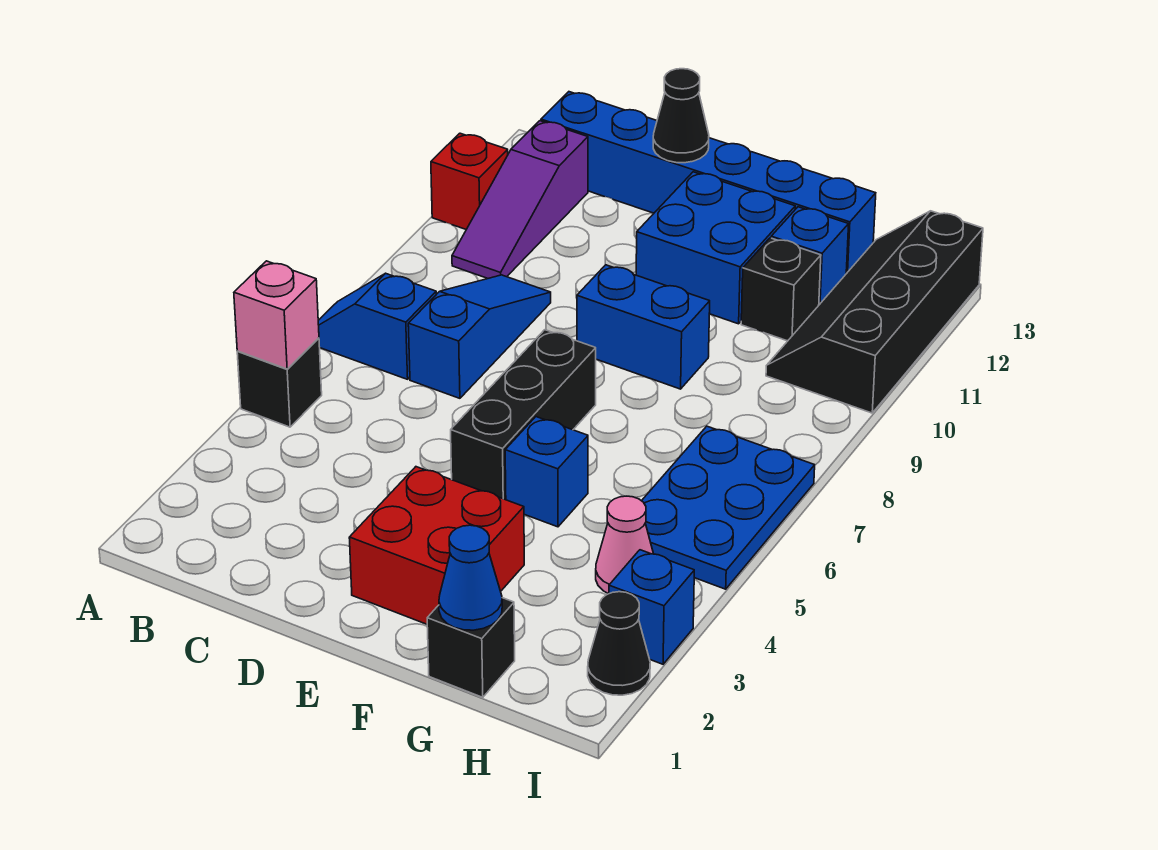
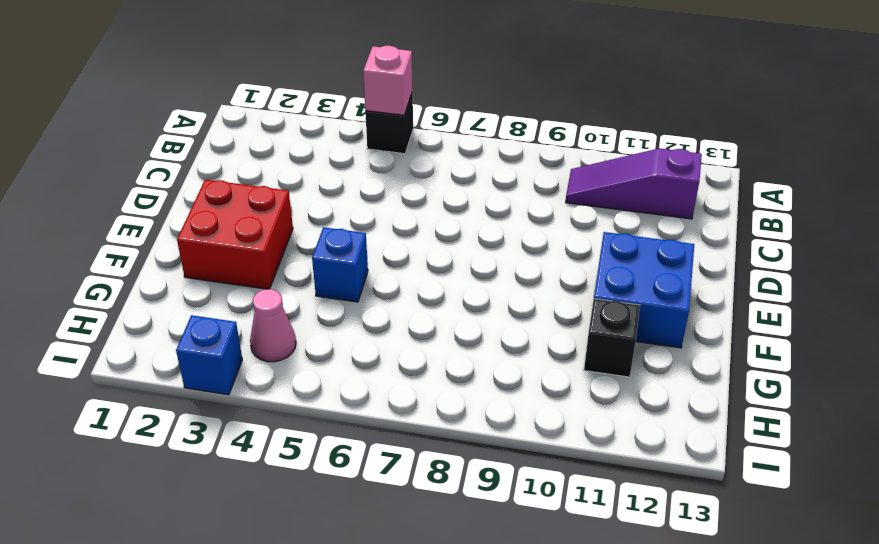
none -> blue 1x2 slope [318,273,436,379]
none -> red 1x1 brick [431,133,508,229]
none -> blue 1x6 brick [541,92,876,274]

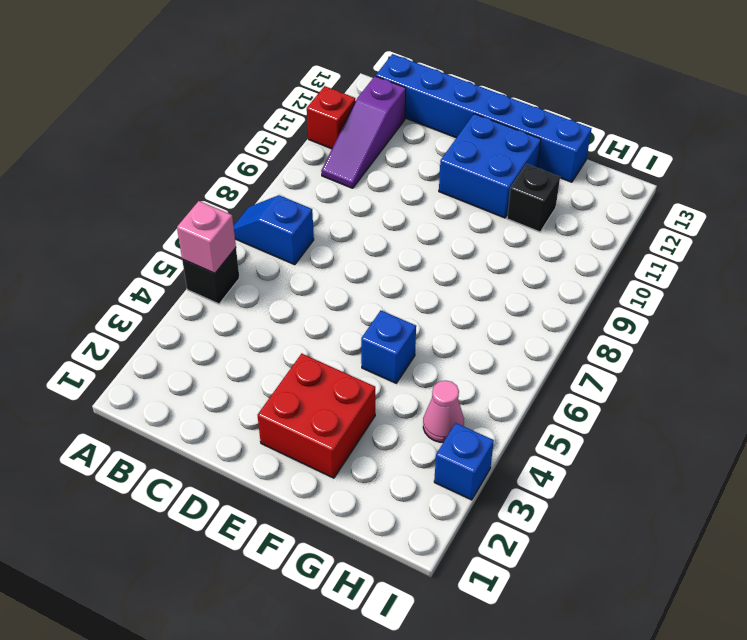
none -> blue 1x3 slope [408,275,551,398]
none -> black 1x3 brick [451,330,596,500]
none -> blue 1x2 brick [577,265,710,389]

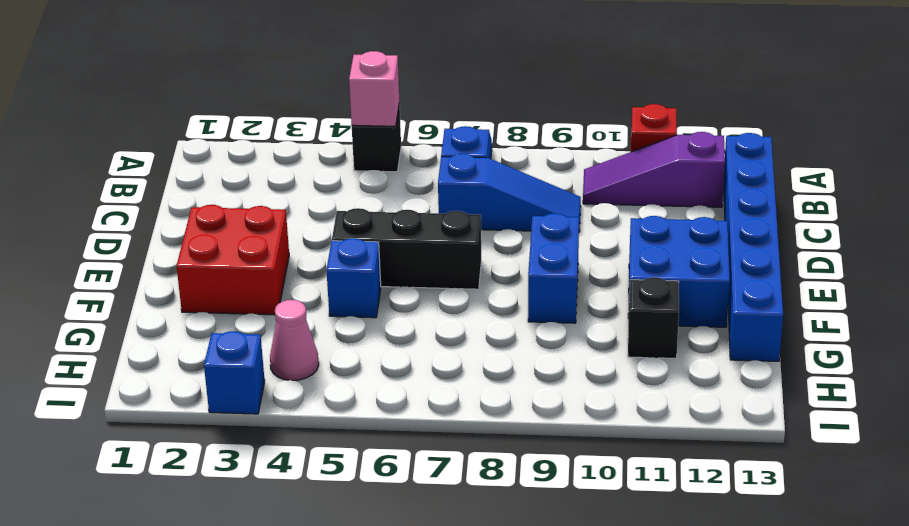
none -> black 1x1 brick [427,598,515,697]
none -> blue 1x1 brick [771,207,849,305]
none -> blue 2x3 plate [642,426,815,589]

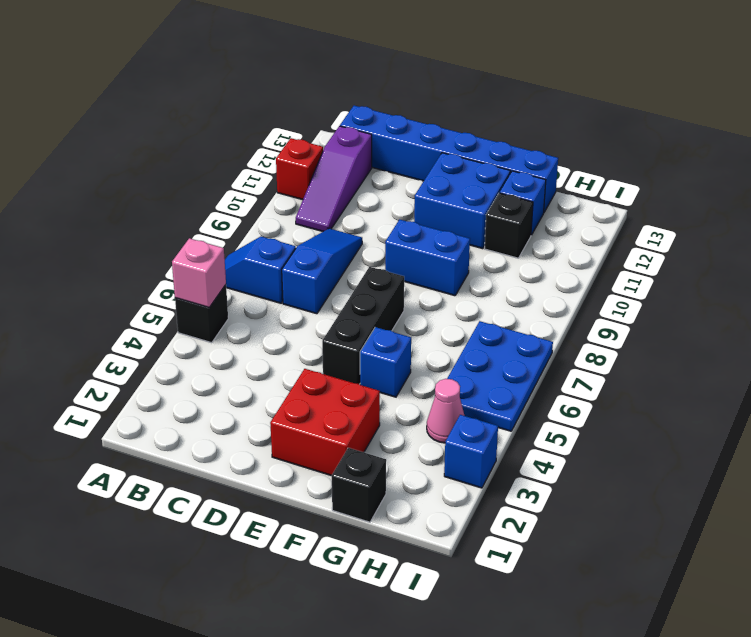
none -> black 2x4 slope [766,211,983,413]
none -> black 1x1 cone [588,592,650,695]
none -> black 1x1 cone [653,69,709,163]

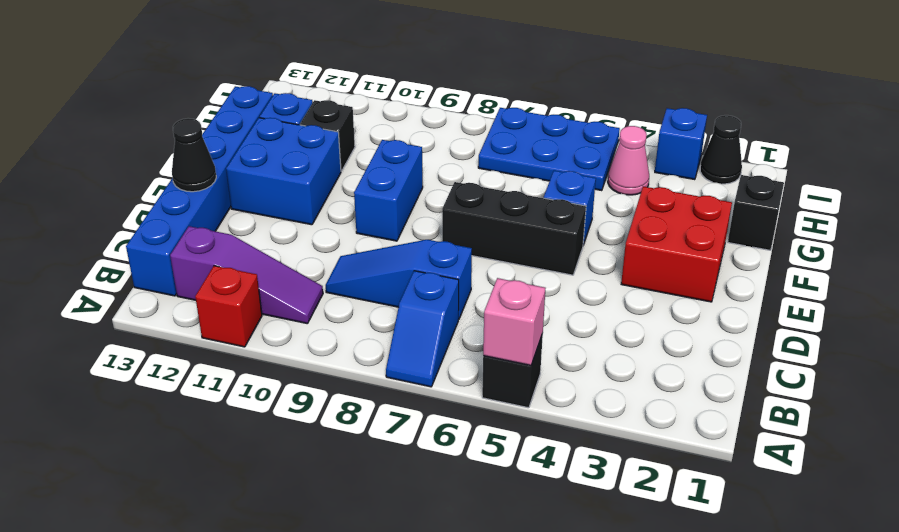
none -> black 2x4 slope [766,211,983,413]
none -> blue 1x1 cone [439,525,502,630]

